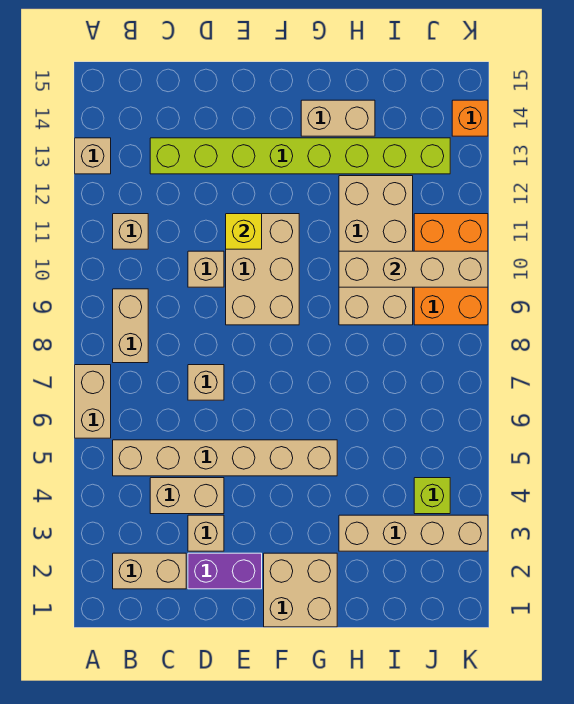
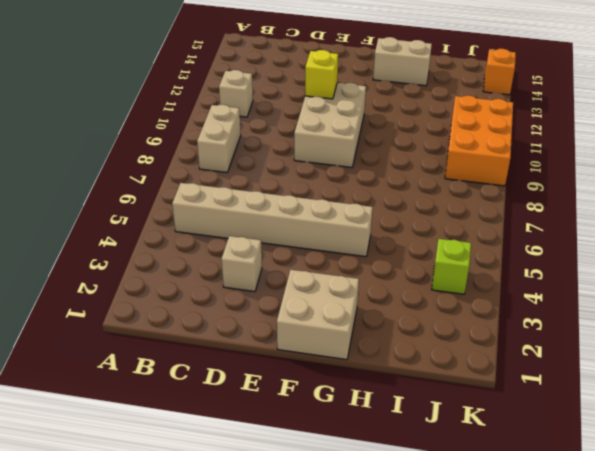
none -> tan 1x2 brick [75,365,111,438]
none -> tan 1x1 brick [75,138,111,174]
none -> tan 1x2 brick [113,553,186,589]

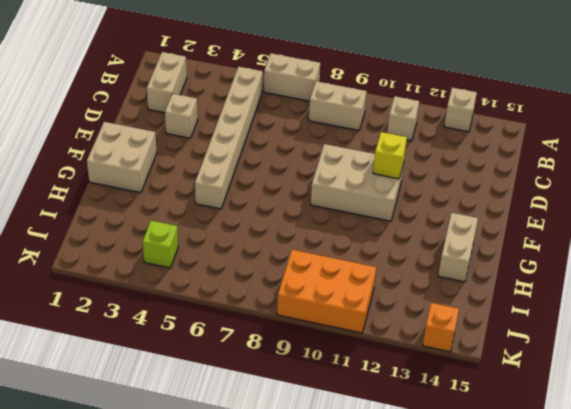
none -> tan 1x2 brick [150,478,224,514]
none -> lime 1x8 brick [150,138,450,174]
none -> purple 1x2 brick [188,553,262,589]

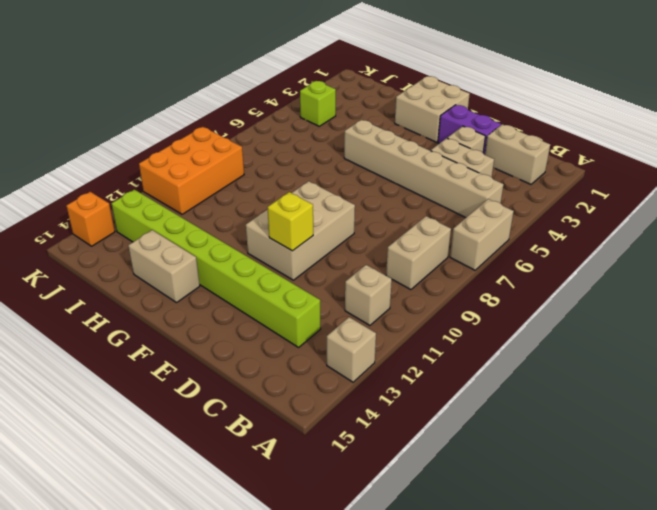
none -> tan 1x1 brick [188,365,224,400]
none -> tan 1x1 brick [188,251,224,287]
none -> tan 1x4 brick [339,515,488,551]

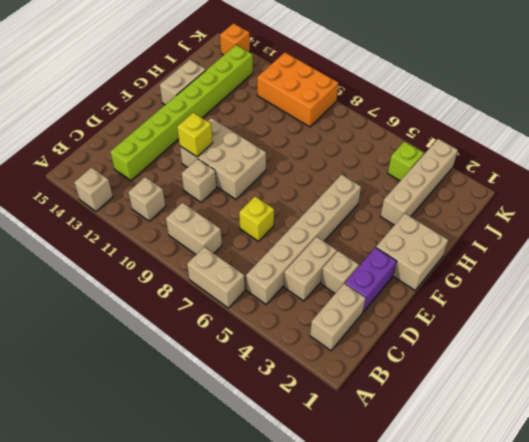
yellow 1x1 brick [239,197,274,241] -> tan 1x1 brick [188,365,224,400]
none -> tan 2x4 brick [339,176,413,325]
none -> tan 1x4 brick [339,251,488,287]

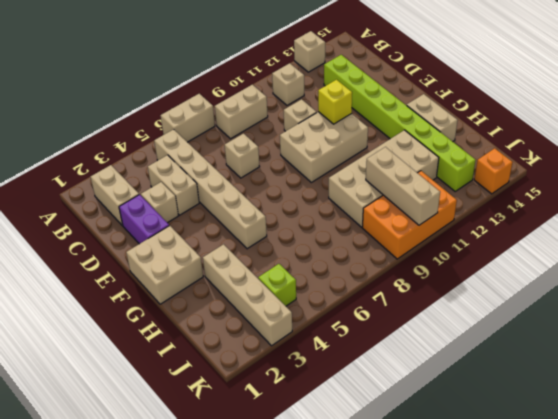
tan 1x3 brick [366,147,440,225] -> tan 1x4 brick [339,251,488,287]

